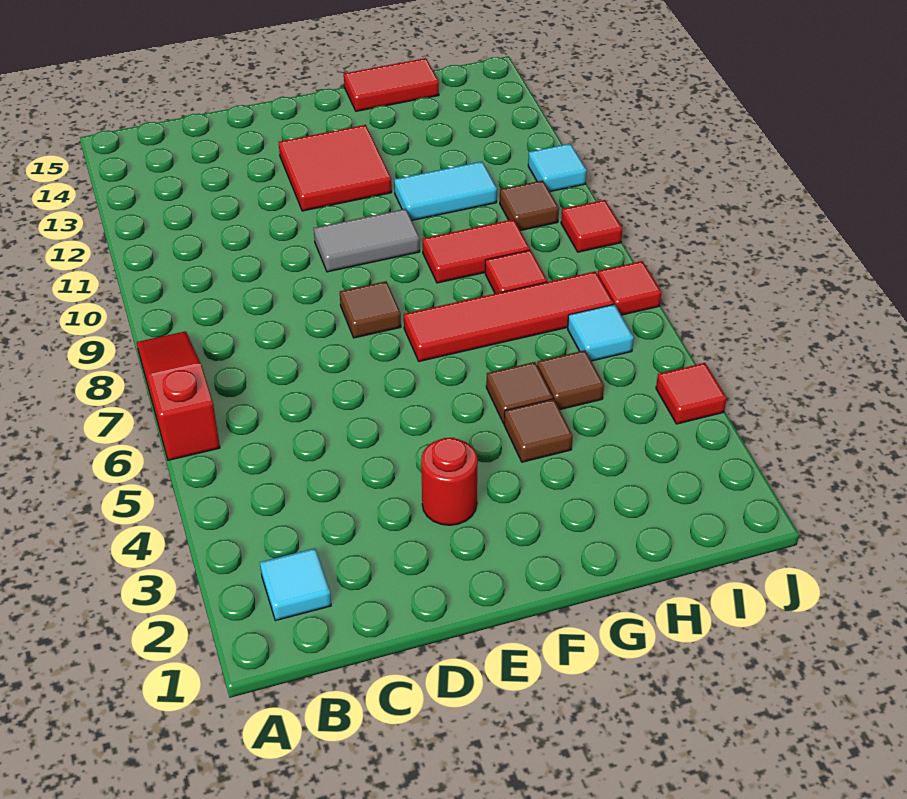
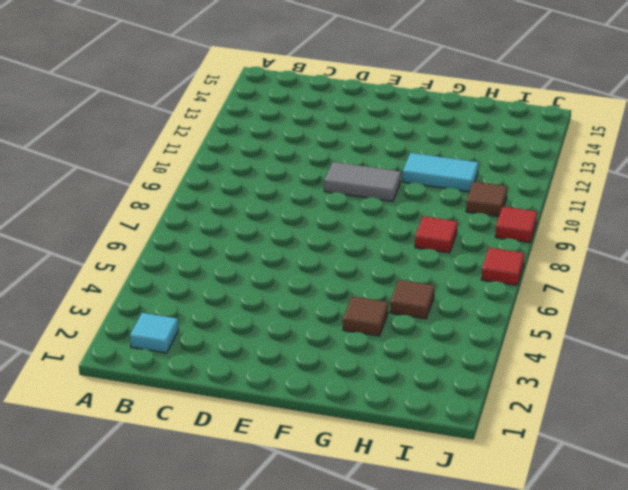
none -> red 1x3 slope [137,331,220,460]
none -> red 1x1 round brick [421,438,478,525]
none -> brown 1x1 tile [340,281,401,338]

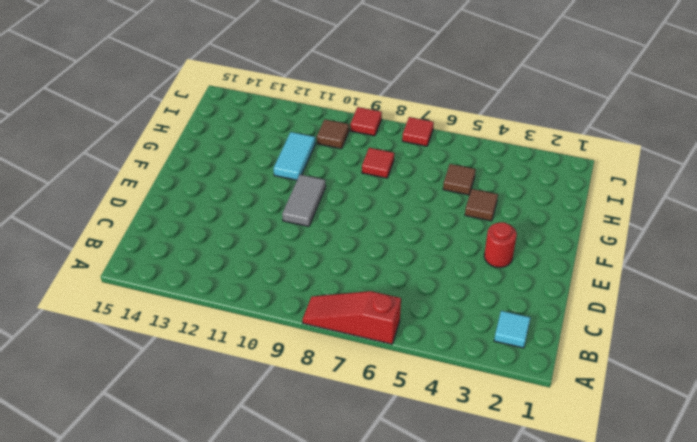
none -> brown 1x1 tile [340,281,401,338]
none -> red 2x2 tile [279,125,392,211]
none -> red 1x4 tile [404,271,614,361]

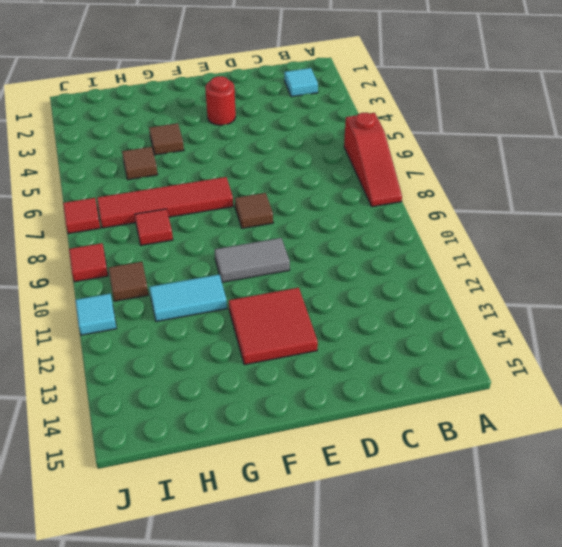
none -> brown 1x1 tile [486,362,553,423]
none -> red 1x2 tile [422,219,530,283]
none -> red 1x2 tile [344,58,439,111]

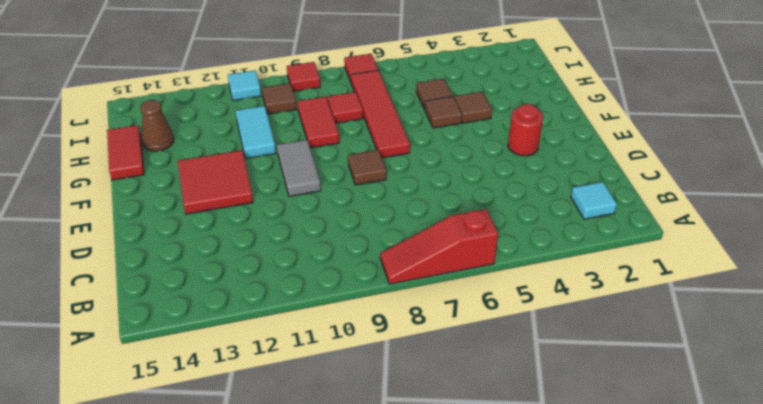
brown 1x1 cone [140,100,174,151] -> none
none -> cyan 1x1 tile [568,304,634,361]
none -> red 1x1 tile [656,363,727,424]

